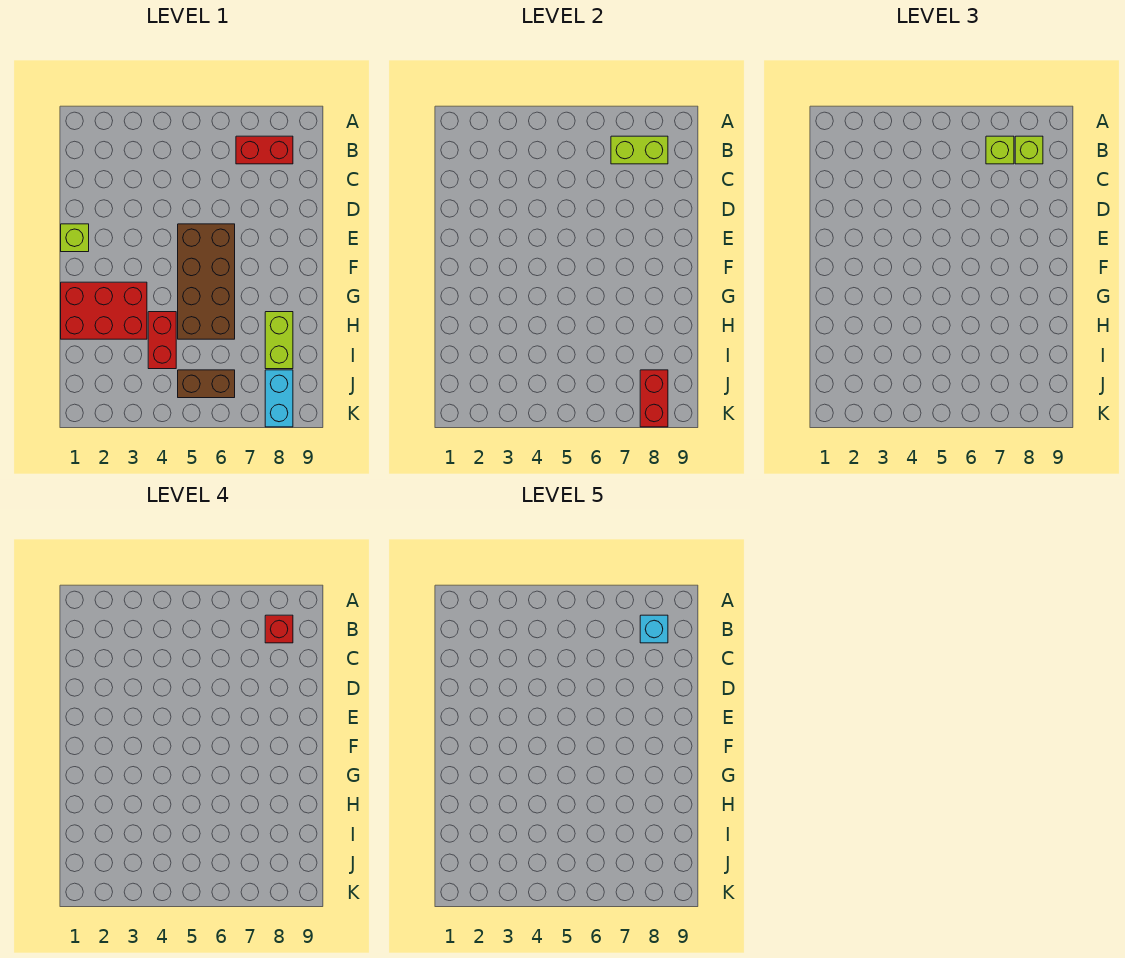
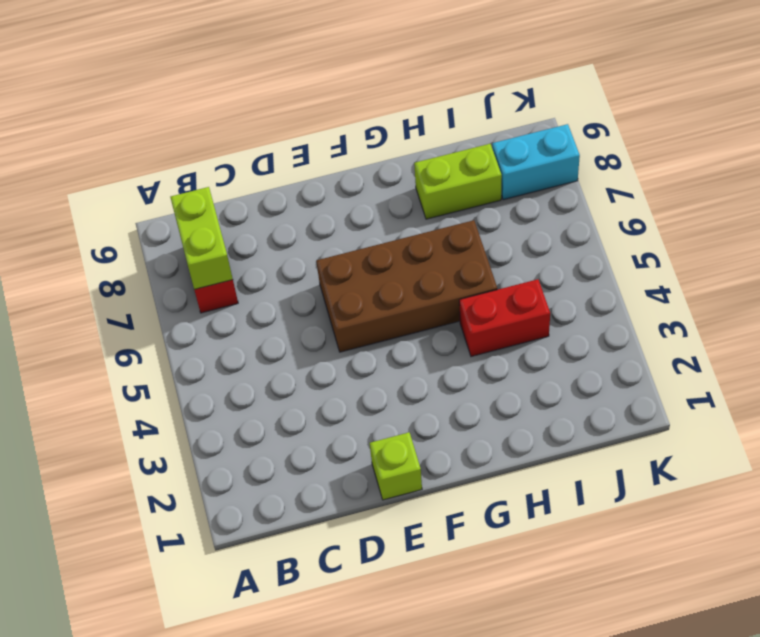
none -> red 2x3 brick [61,282,147,339]
none -> brown 1x2 brick [178,370,235,398]
none -> red 1x2 brick [640,370,668,427]

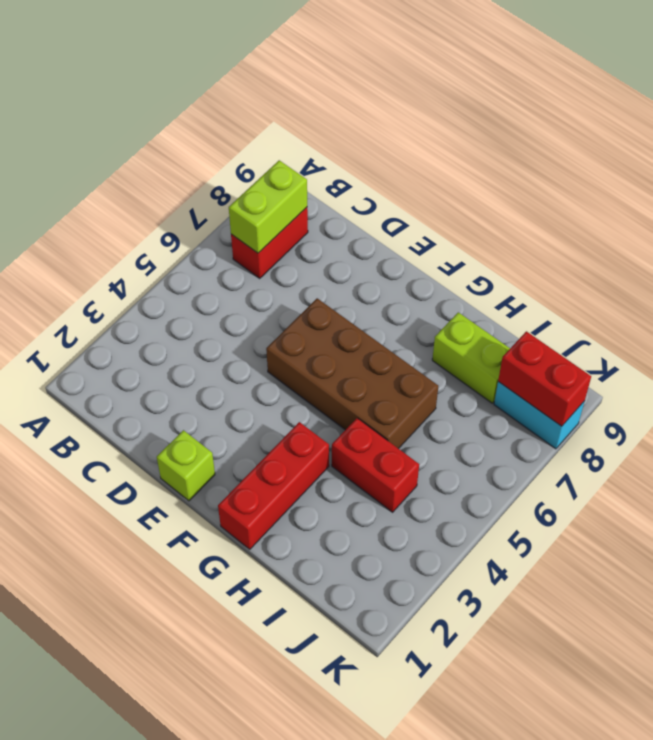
red 1x3 brick [218,422,329,549] -> red 2x3 brick [61,282,147,339]
none -> brown 1x2 brick [178,370,235,398]
none -> lime 1x1 brick [986,136,1014,164]
none -> lime 1x1 brick [1015,136,1043,164]

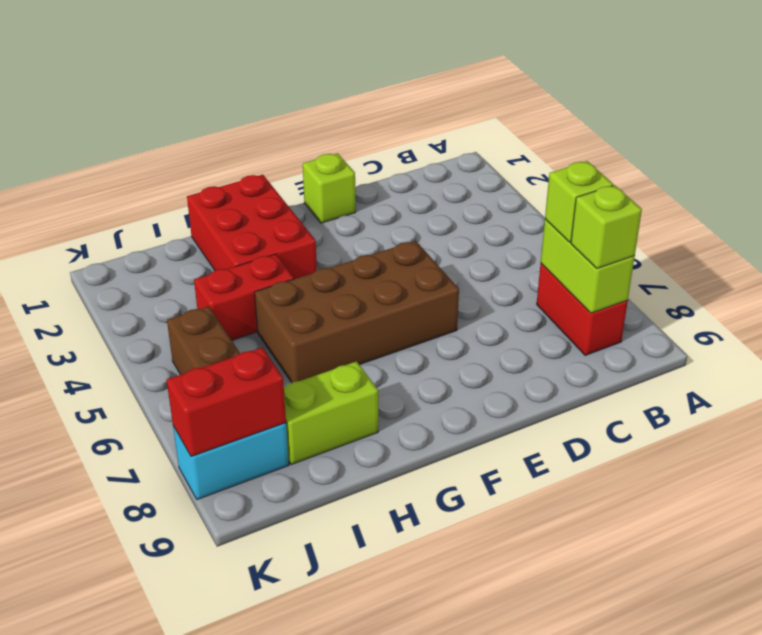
none -> red 1x1 brick [265,615,293,643]
none -> cyan 1x1 brick [640,615,668,643]

